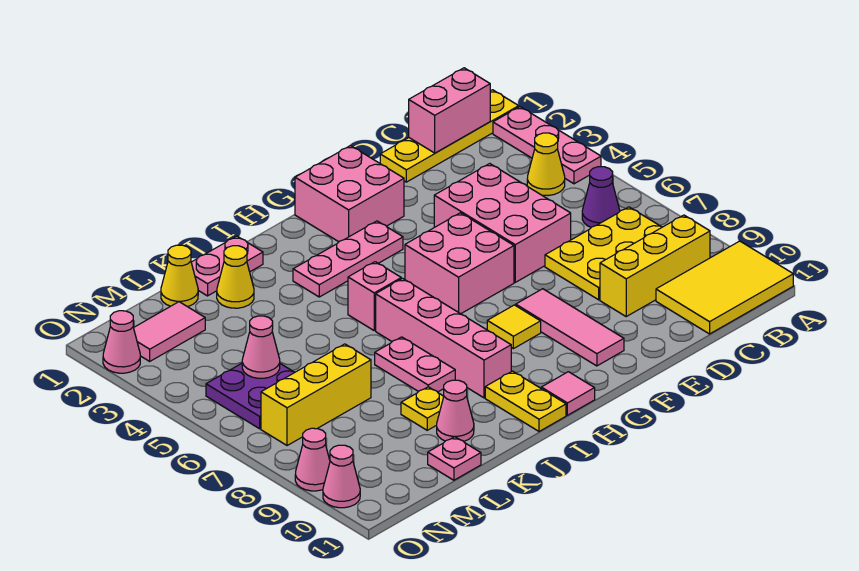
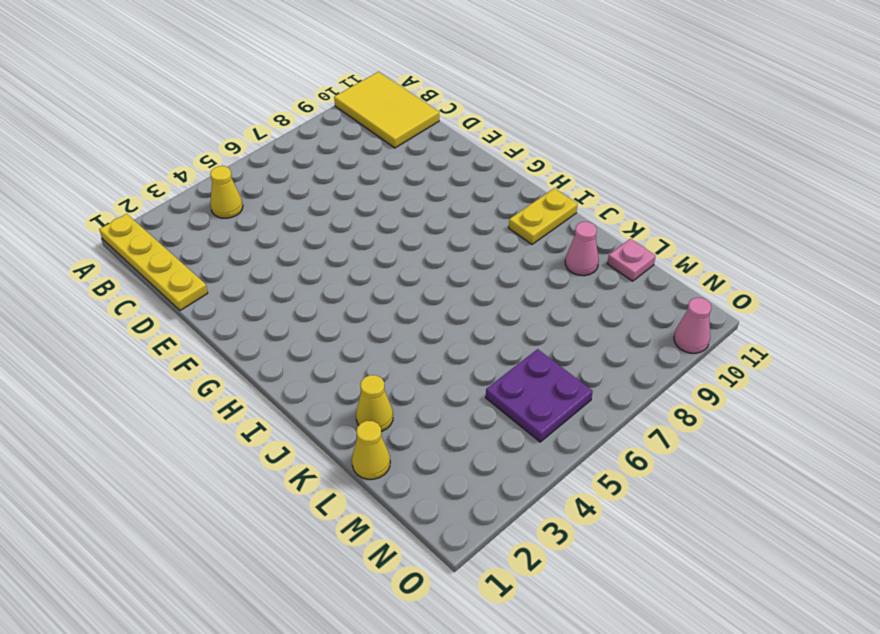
none -> pink 1x3 plate [493,107,601,184]
none -> purple 1x1 cone [582,167,620,227]
none -> yellow 2x3 plate [545,207,662,300]
none -> yellow 1x3 brick [600,215,710,316]

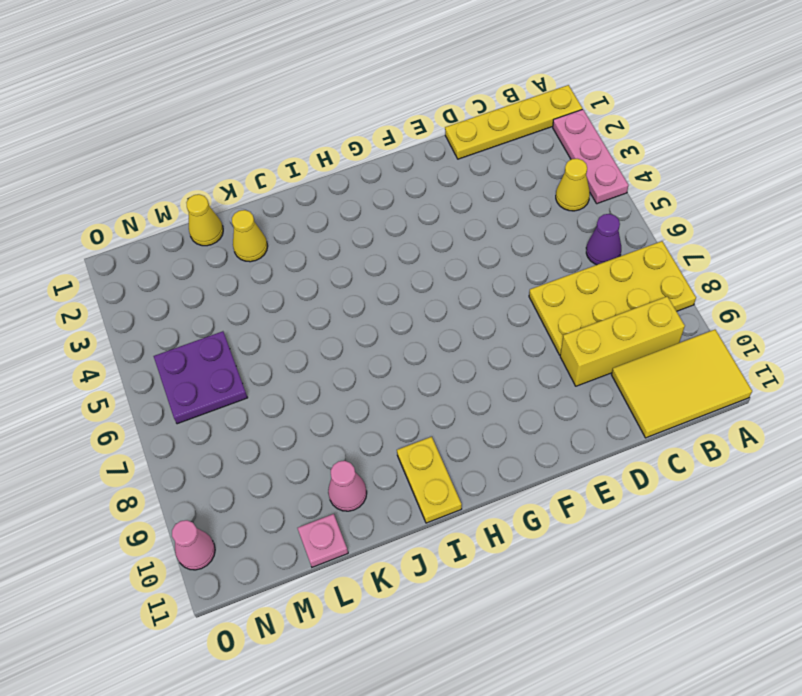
yellow 2x4 plate [529,241,696,355] -> yellow 2x3 plate [545,207,662,300]
none -> pink 2x3 brick [434,164,571,282]
none -> pink 2x2 brick [295,146,404,242]
none -> pink 2x2 brick [405,213,514,314]
none -> pink 1x3 tile [516,289,624,366]

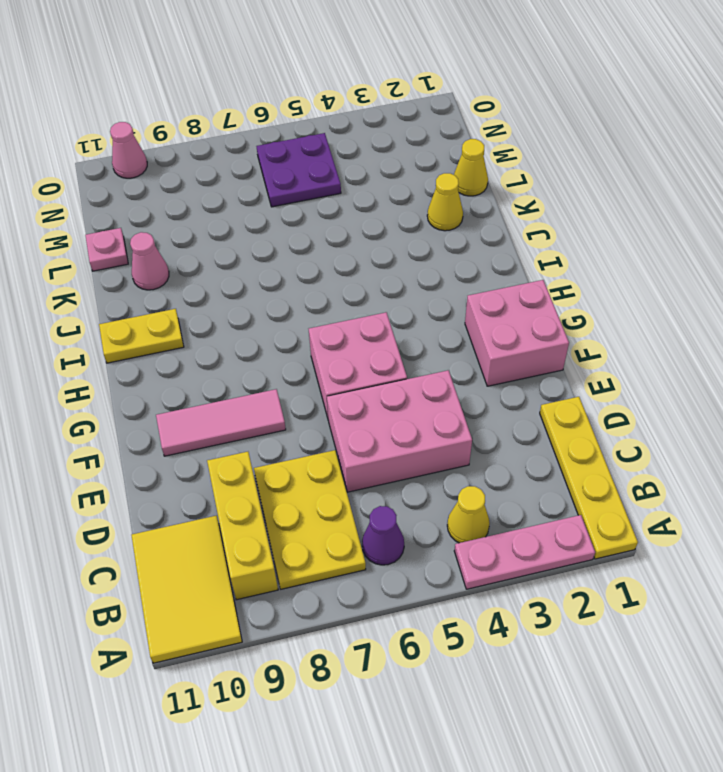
none -> pink 1x3 plate [293,221,403,297]
none -> yellow 1x1 tile [487,305,541,349]
none -> pink 1x1 tile [541,372,595,415]
none -> pink 1x1 brick [348,262,401,330]

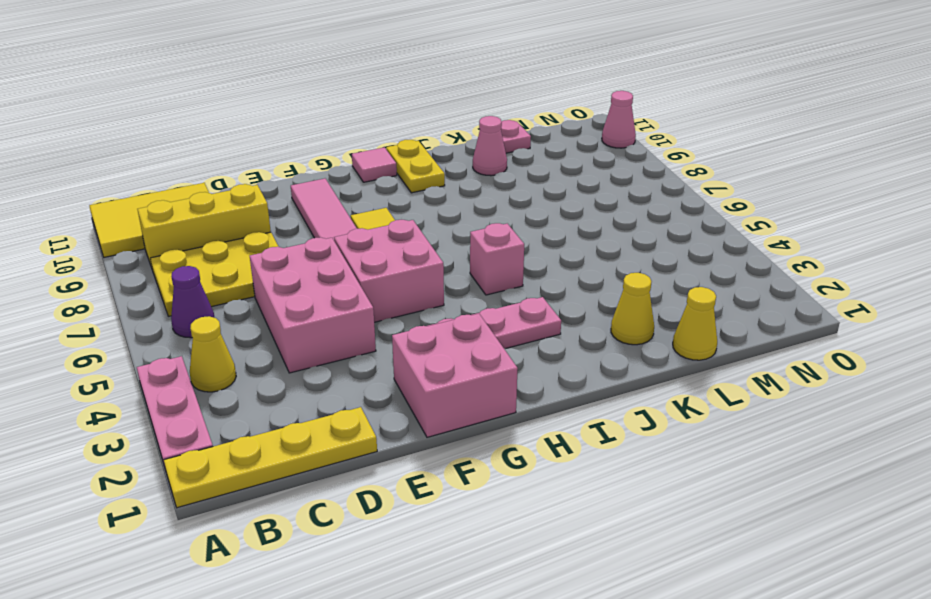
none -> pink 1x4 brick [376,278,511,398]
none -> pink 1x2 plate [191,236,263,296]
none -> pink 1x2 plate [375,337,455,392]
none -> yellow 1x1 plate [401,387,444,430]

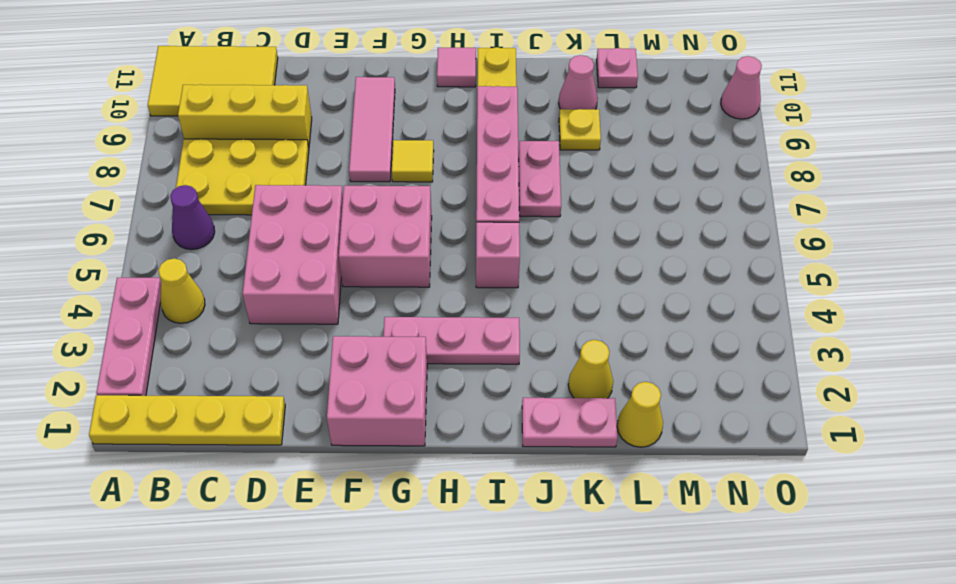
none -> yellow 1x3 brick [261,344,371,446]
none -> pink 1x2 tile [134,302,205,361]
none -> purple 2x2 plate [206,363,295,429]
none -> pink 1x1 cone [103,311,140,373]

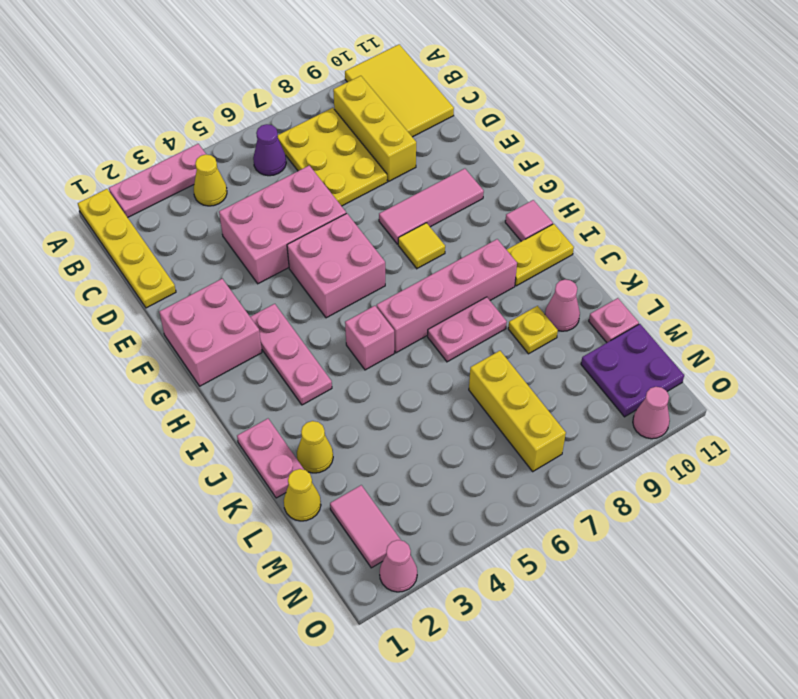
purple 2x2 plate [581,324,684,417] -> purple 2x2 plate moved to [206,363,295,429]
none -> pink 1x1 cone [295,428,330,491]
none -> pink 1x2 brick [409,68,490,153]
none -> pink 1x1 cone [242,316,280,378]

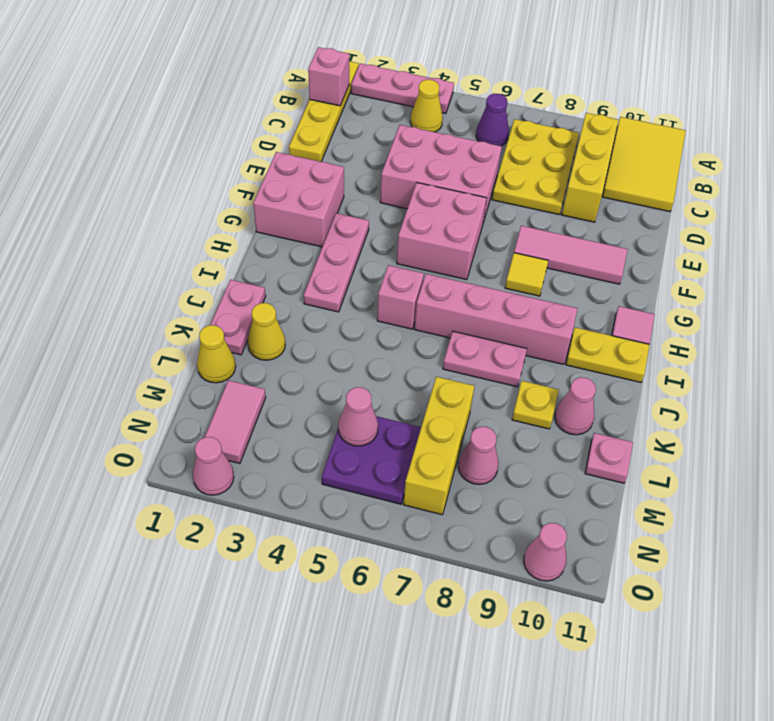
pink 1x1 brick [308,47,349,106] -> pink 1x2 brick [409,68,490,153]
pink 1x1 cone [458,427,499,484] -> pink 1x1 cone moved to [295,428,330,491]

